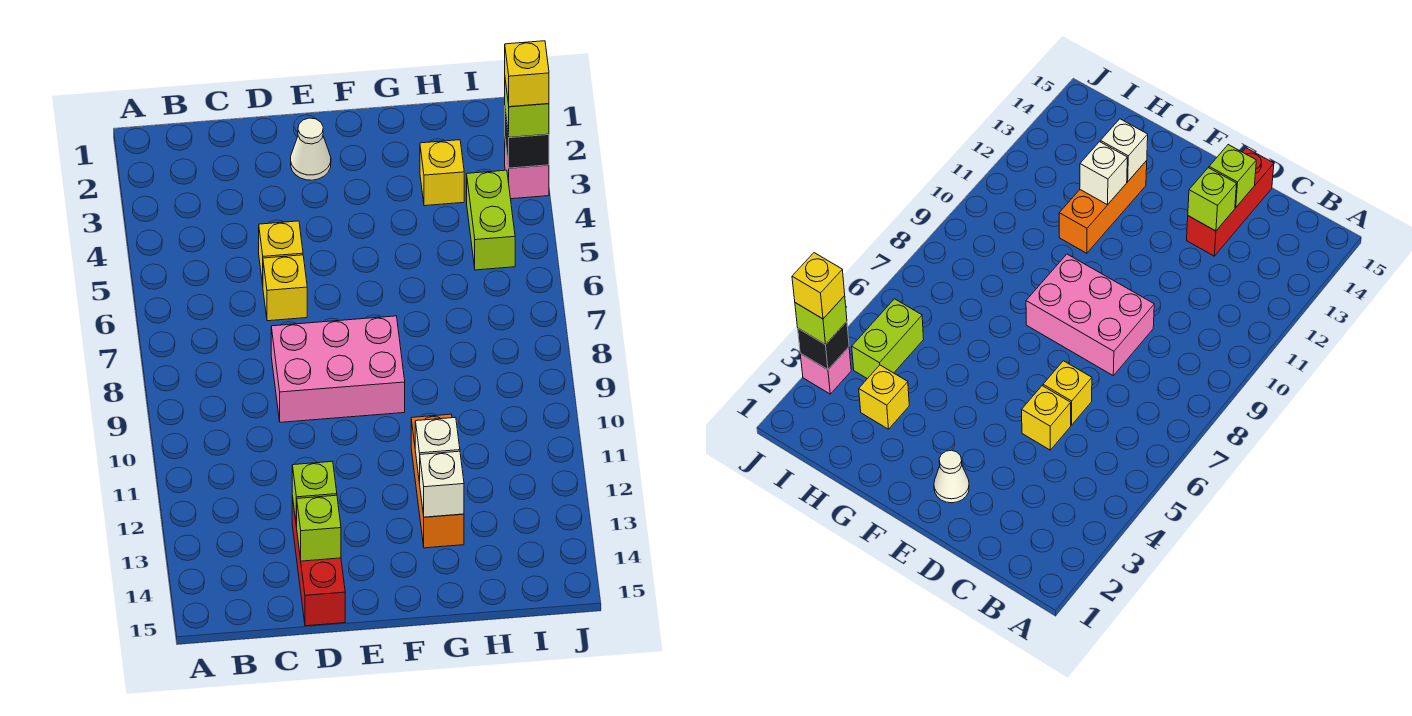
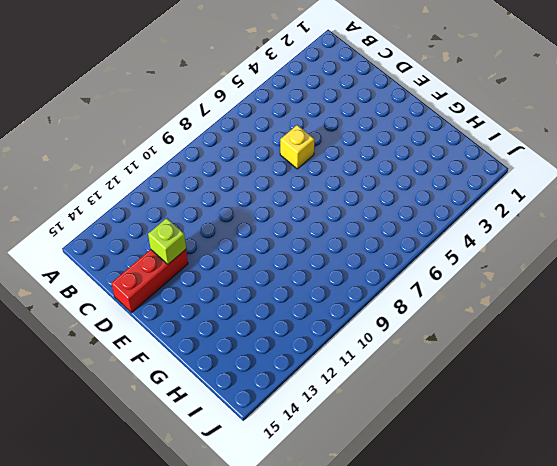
none -> yellow 1x1 brick [259,221,303,285]
none -> pink 2x3 brick [271,316,405,422]
none -> white 1x1 cone [291,118,331,180]

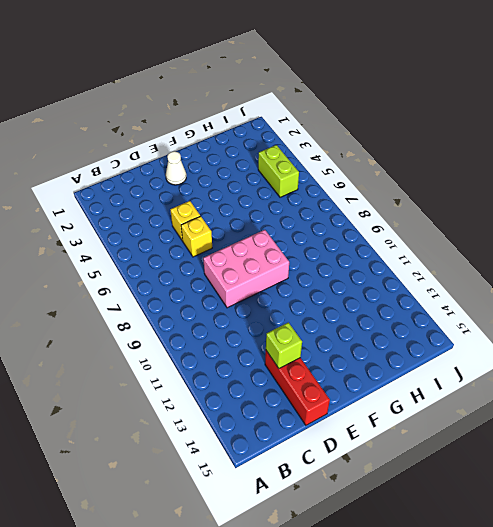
none -> orange 1x3 brick [411,414,464,548]
none -> yellow 1x1 brick [420,140,464,206]
none -> pink 1x1 brick [505,142,549,199]

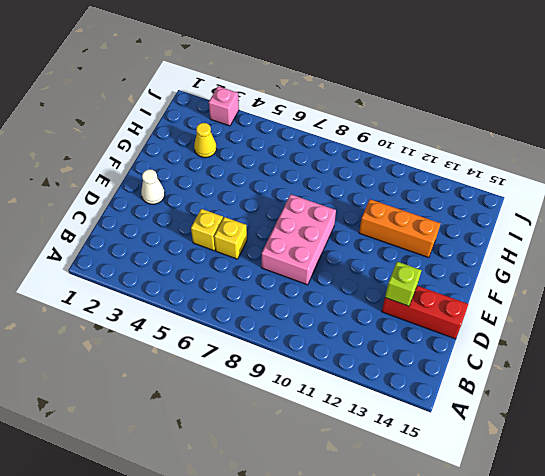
yellow 1x1 cone [194,123,217,158] -> yellow 1x1 brick [420,140,464,206]
none -> lime 1x2 brick [467,170,515,270]
none -> lime 1x1 brick [297,495,341,561]
none -> white 1x1 brick [415,417,460,483]

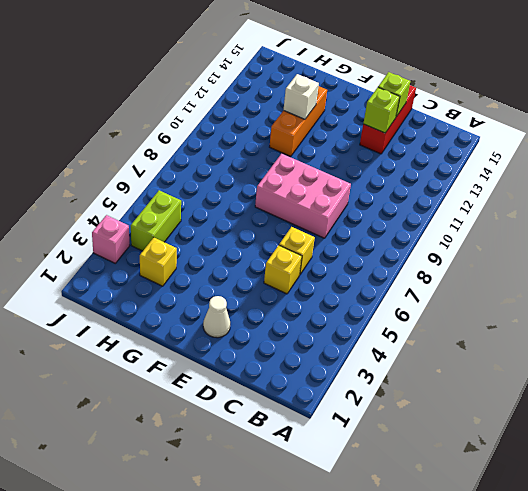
none -> white 1x1 brick [420,451,464,517]
none -> black 1x1 brick [505,111,549,168]
none -> lime 1x1 brick [505,81,549,137]

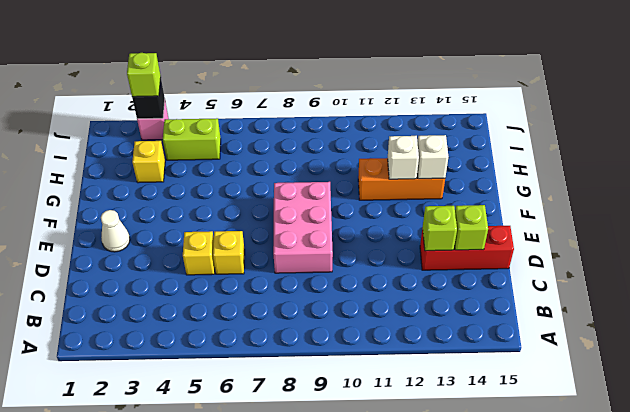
none -> yellow 1x1 brick [505,41,549,107]

